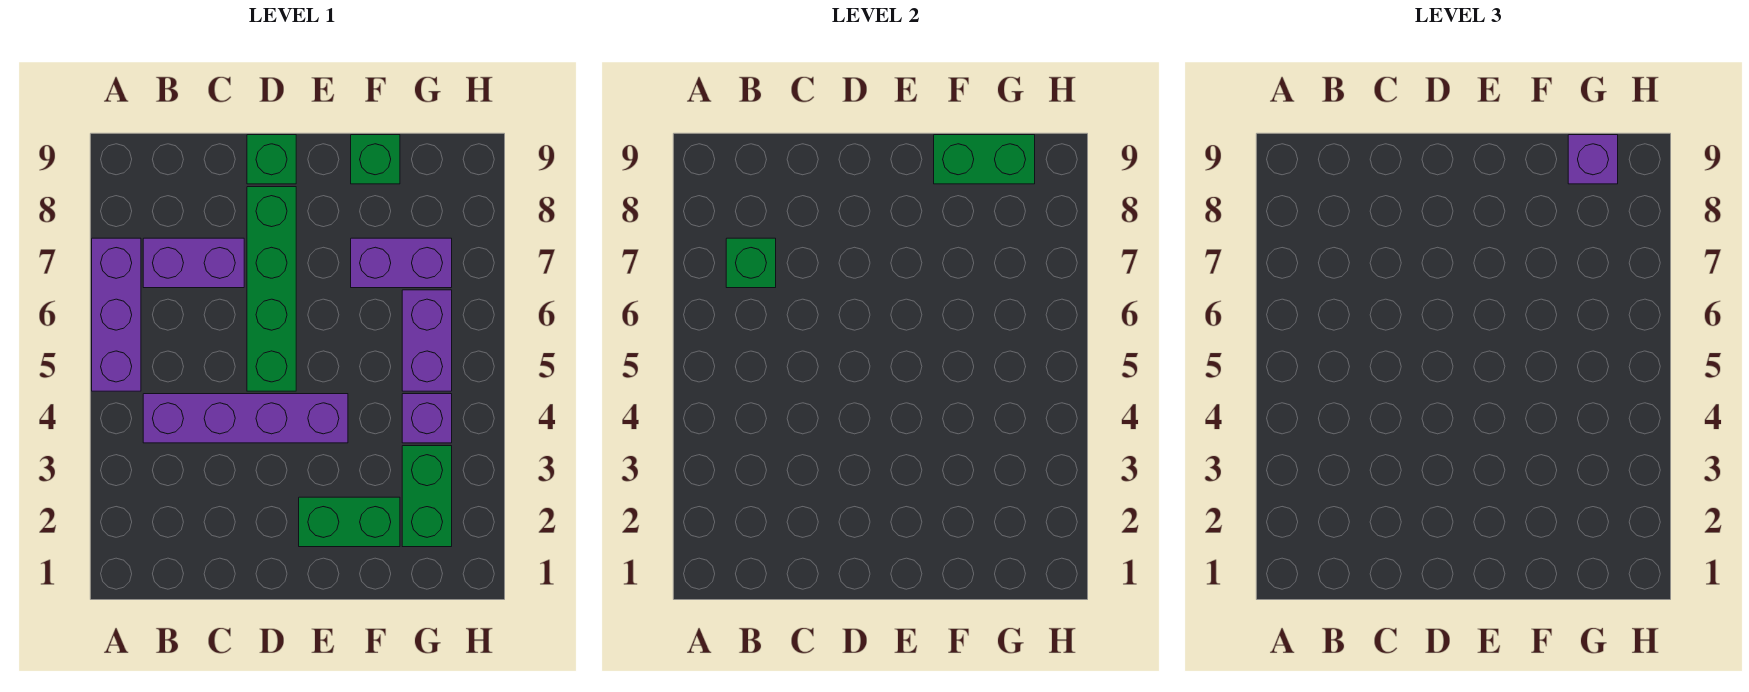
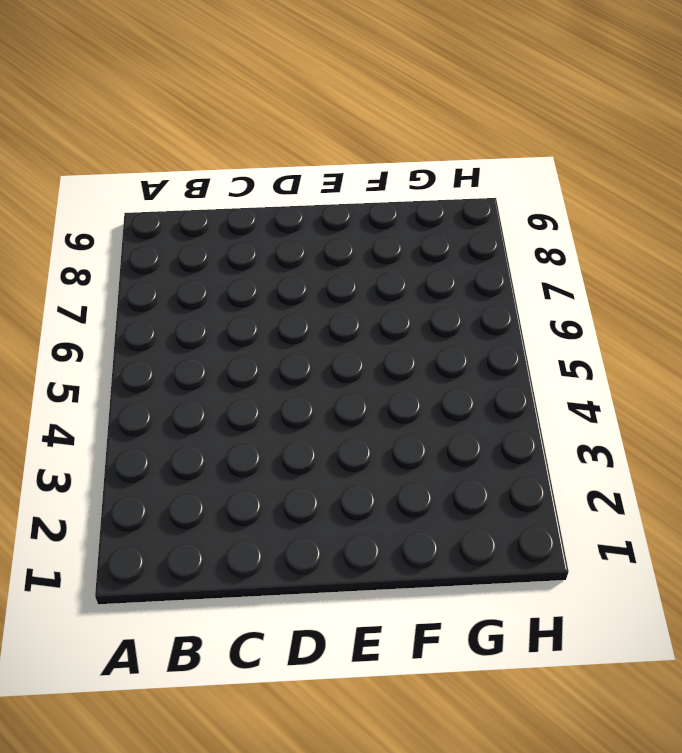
none -> purple 1x3 brick [92,238,141,391]
none -> purple 1x4 brick [143,394,348,443]
none -> purple 1x2 brick [143,238,244,288]

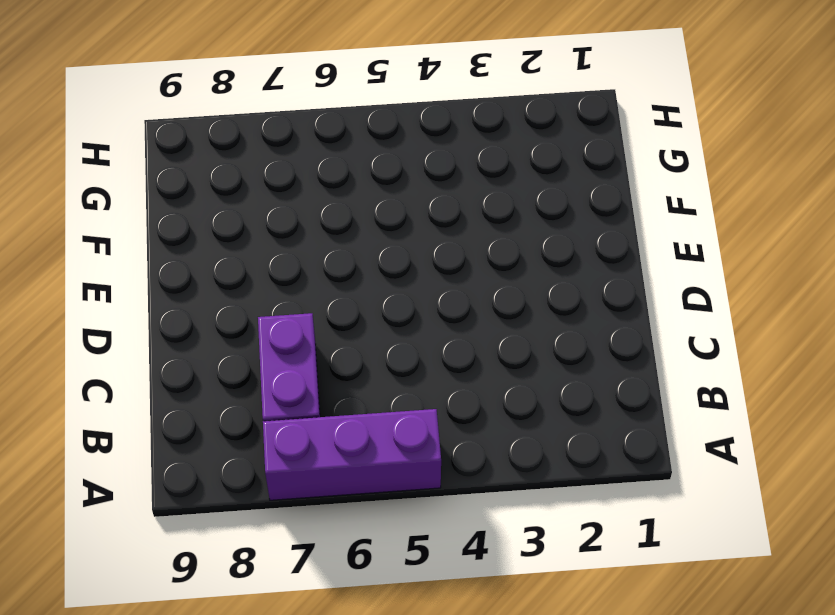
none -> purple 1x4 brick [143,394,348,443]
none -> green 1x4 brick [247,187,296,391]
none -> green 1x1 brick [247,135,296,184]

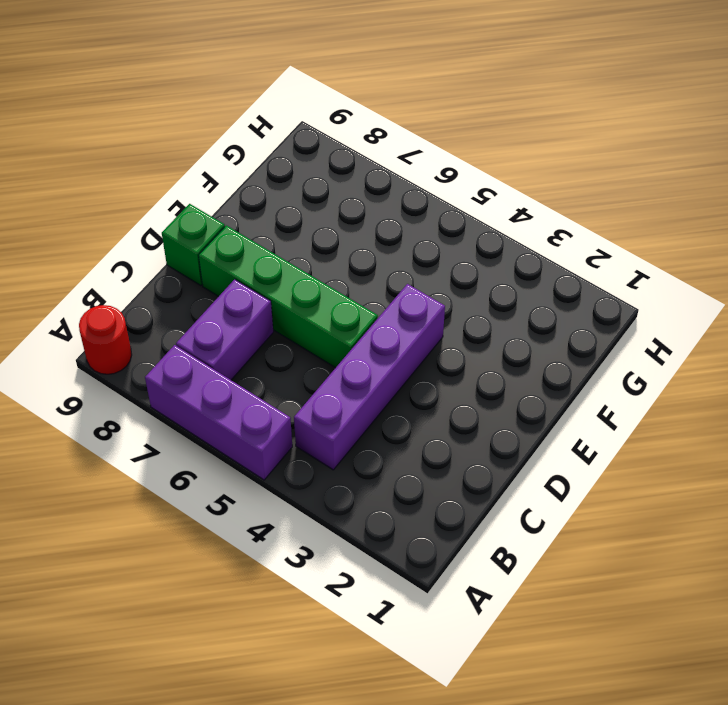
red 1x1 round brick [79,305,132,374] -> none
none -> green 1x2 brick [299,497,400,547]
none -> purple 1x2 brick [351,238,452,288]
none -> green 1x1 brick [351,135,400,184]

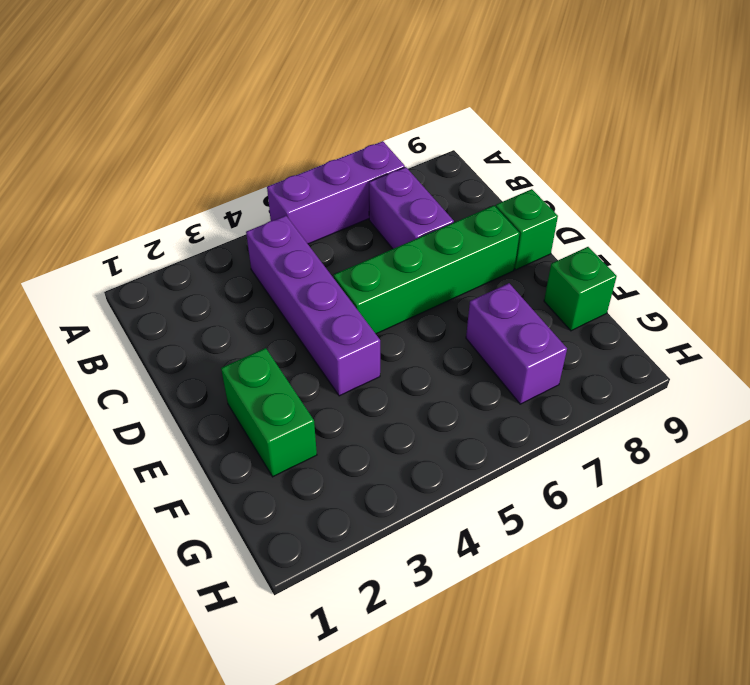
none -> green 1x2 brick [402,446,452,547]
none -> purple 1x1 brick [402,394,452,443]
none -> purple 1x2 brick [402,290,452,391]

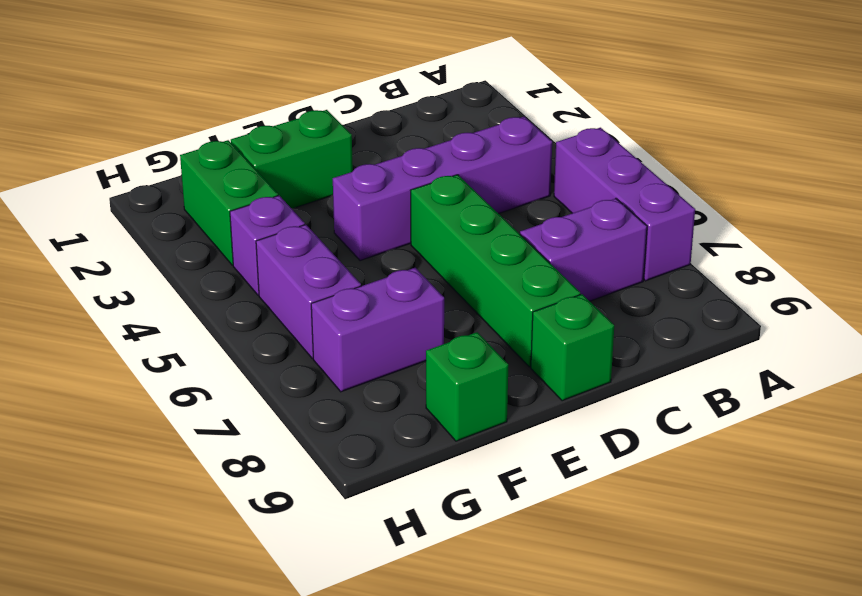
none -> green 1x1 brick [726,238,776,288]
none -> green 1x2 brick [934,135,1035,184]
none -> purple 1x1 brick [1568,135,1618,184]

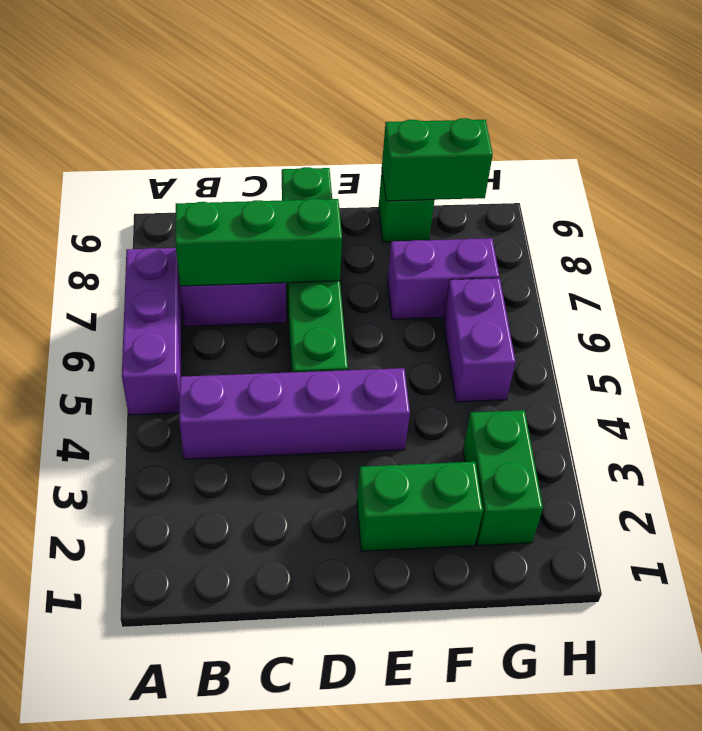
green 1x3 brick [175,199,342,286] -> green 1x1 brick [726,238,776,288]
none -> purple 1x1 brick [402,394,452,443]
none -> purple 1x1 brick [1568,135,1618,184]

